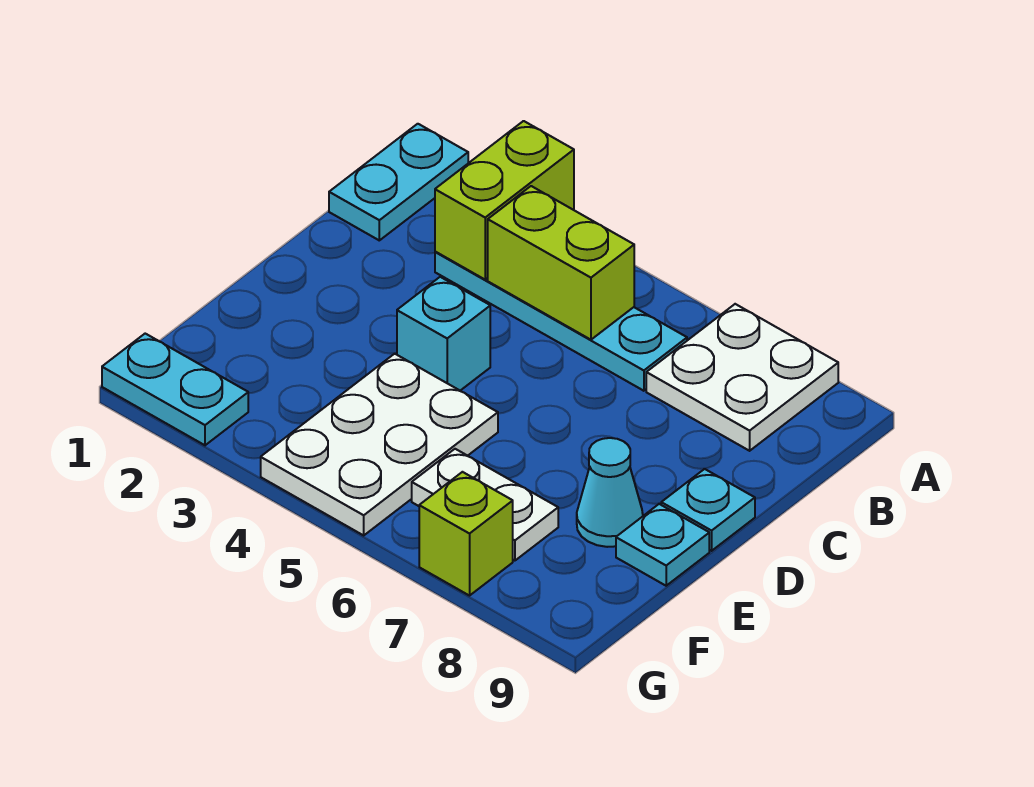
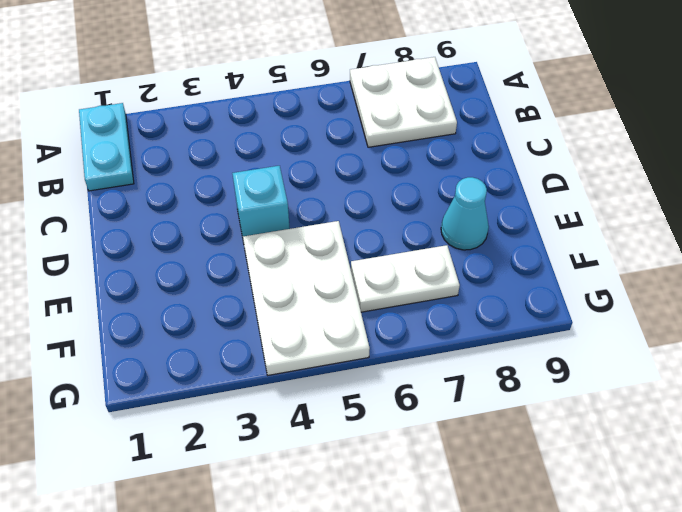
none -> cyan 1x4 plate [435,252,687,391]
none -> cyan 1x1 plate [661,469,755,551]
none -> cyan 1x1 plate [616,504,709,586]

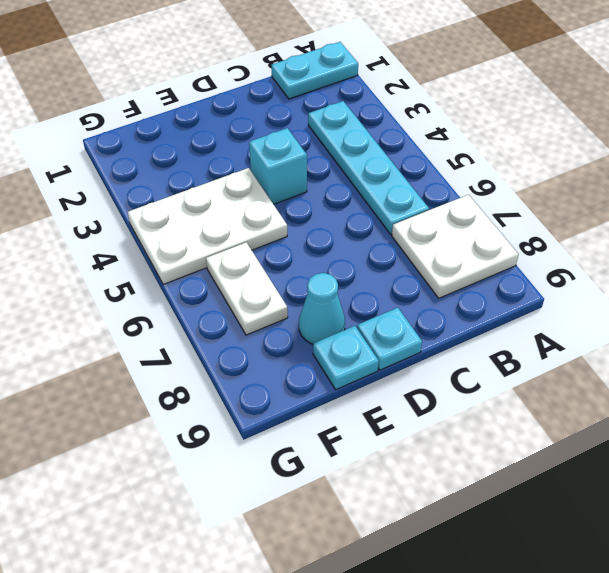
none -> cyan 1x2 plate [102,334,248,445]
none -> lime 1x1 brick [419,472,513,596]
none -> lime 1x2 brick [435,121,574,279]

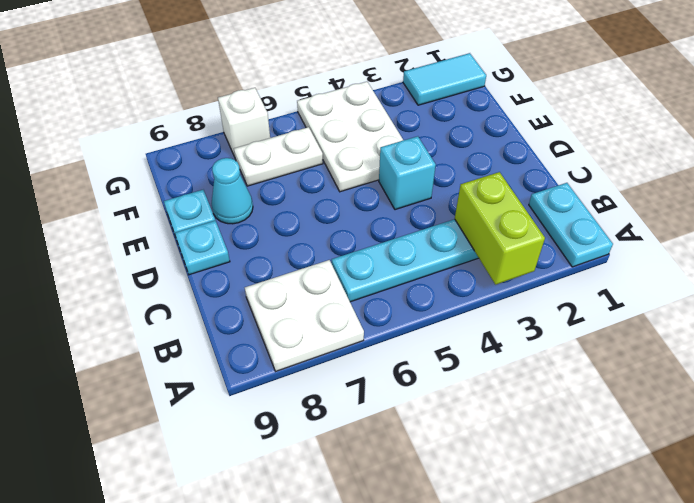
cyan 1x2 tile [403,53,486,105] -> cyan 1x2 plate [102,334,248,445]
white 1x1 brick [218,88,270,157] -> lime 1x1 brick [419,472,513,596]
none -> lime 1x2 brick [488,186,634,340]

